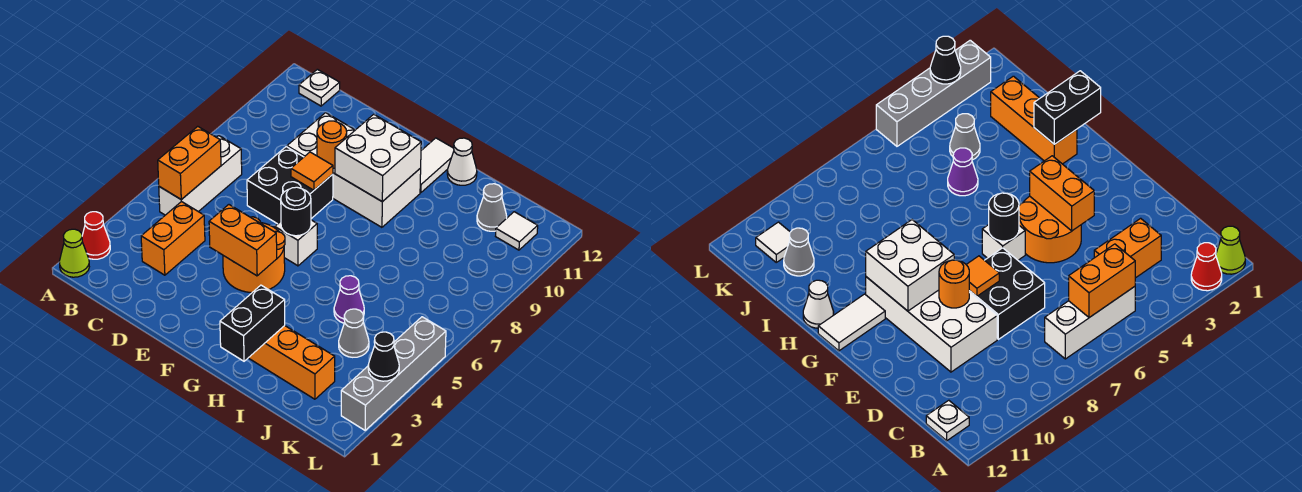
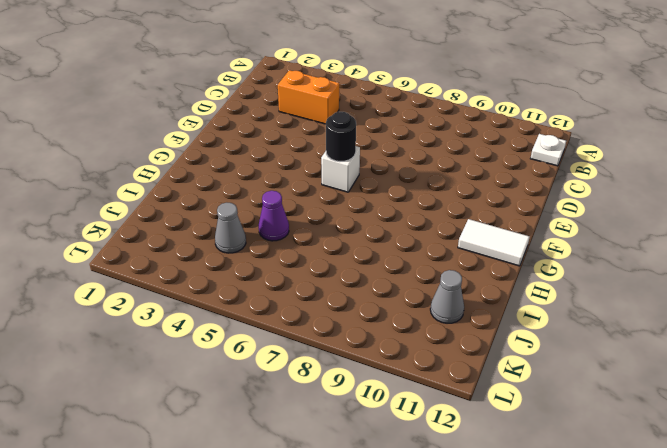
none -> lime 1x1 cone [59,229,89,277]
none -> red 1x1 cone [82,212,110,259]
none -> white 1x3 brick [159,136,242,215]

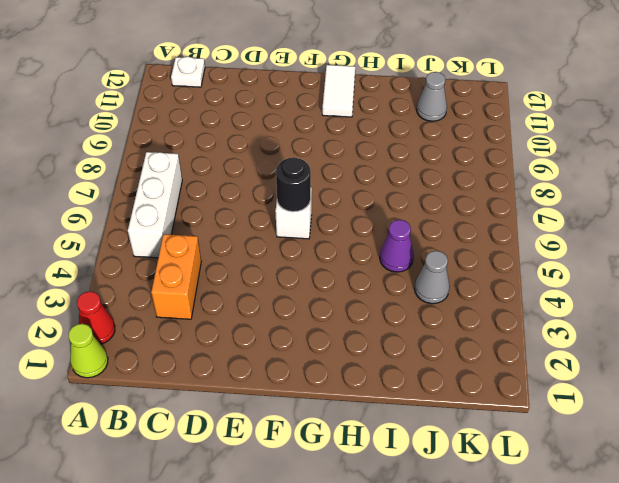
none -> black 2x2 brick [247,147,333,224]
none -> white 2x4 brick [287,113,421,227]
none -> orange 2x2 round brick [223,217,285,293]

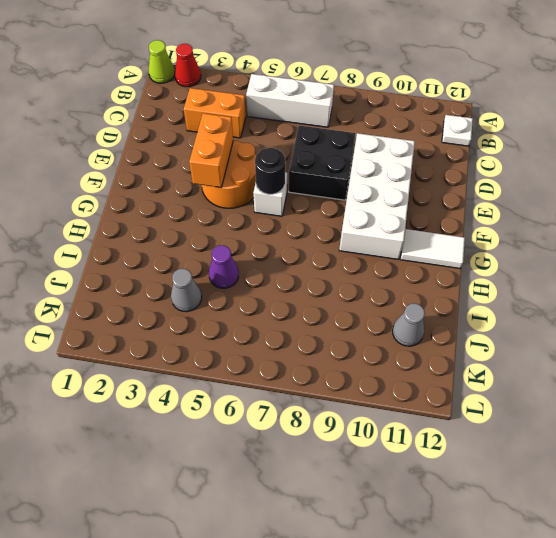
none -> orange 1x3 brick [249,326,335,399]
none -> white 1x1 cone [447,138,477,185]
none -> white 1x1 tile [496,212,538,250]

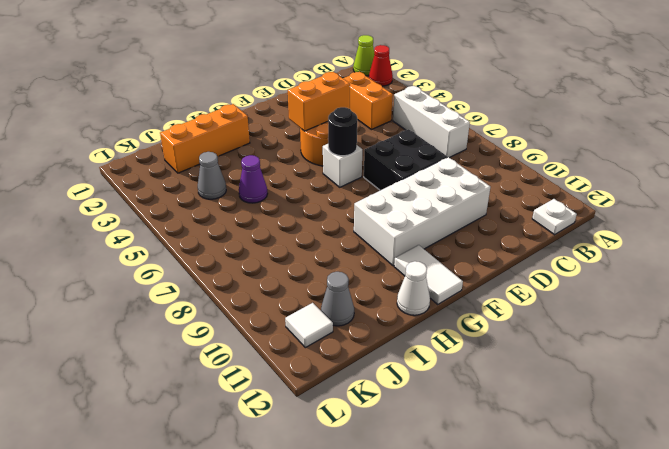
none -> grey 1x4 brick [341,317,446,430]
none -> orange 1x2 brick [158,126,221,200]
none -> orange 1x1 tile [291,152,333,190]

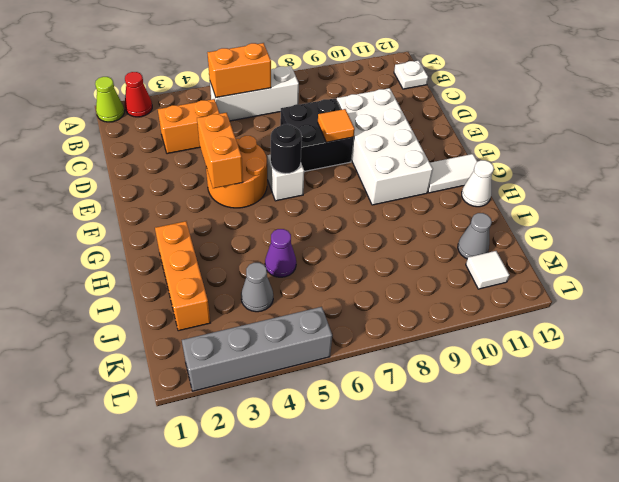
none -> orange 1x1 round brick [317,121,347,169]
none -> white 2x2 brick [335,114,421,202]
none -> black 1x2 brick [220,285,285,361]

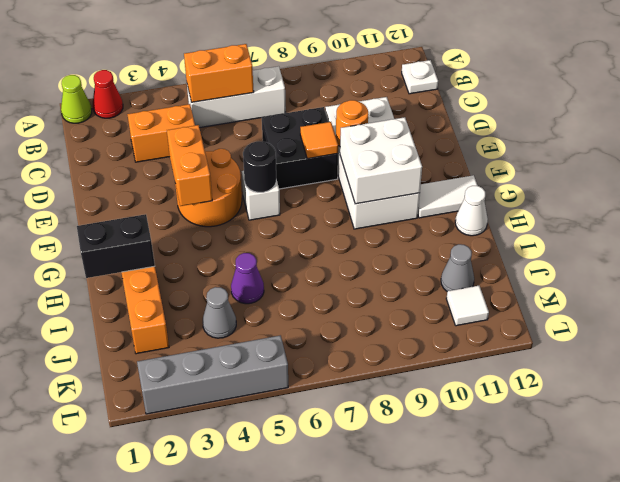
none -> black 1x1 cone [368,332,399,381]

